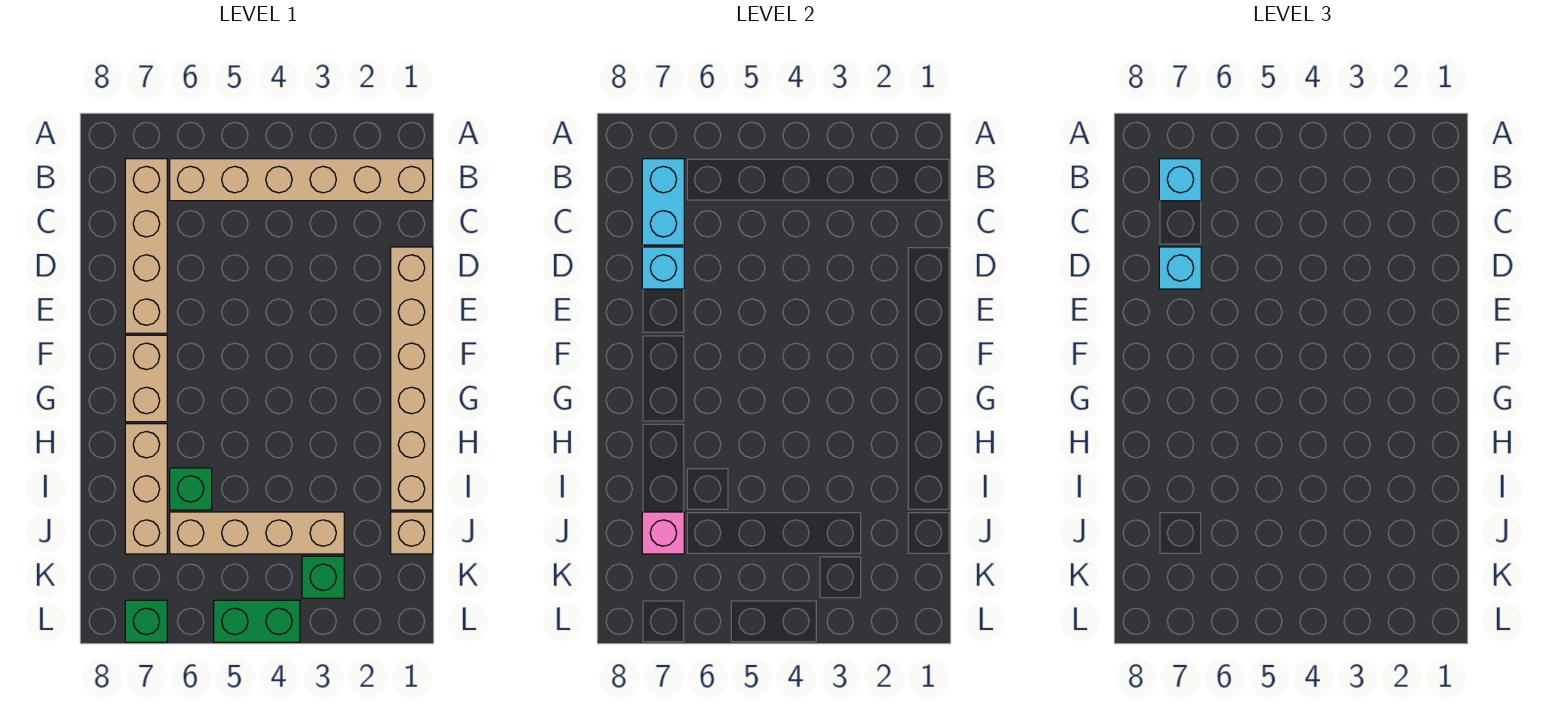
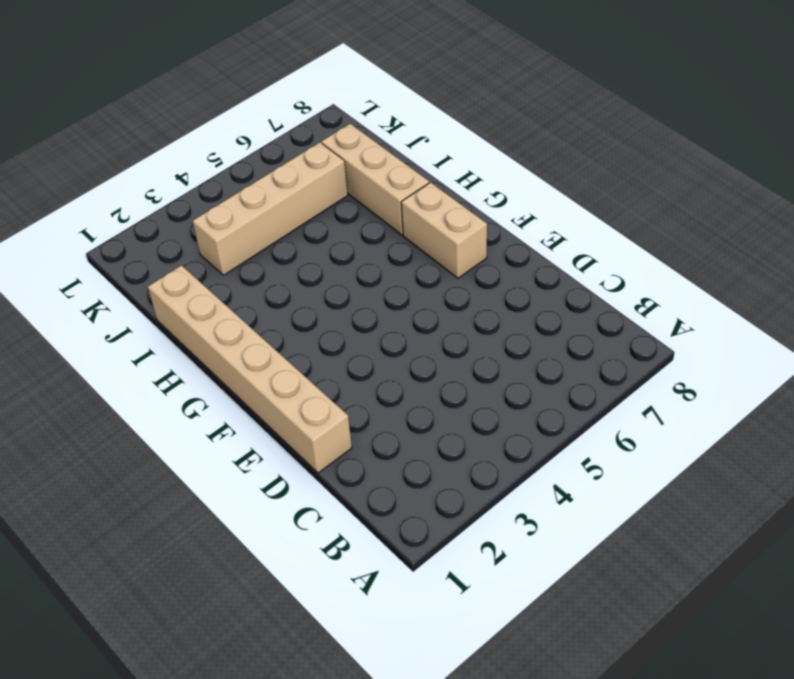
none -> tan 1x6 brick [170,159,433,201]
none -> tan 1x4 brick [125,159,167,333]
none -> green 1x1 brick [170,468,212,510]

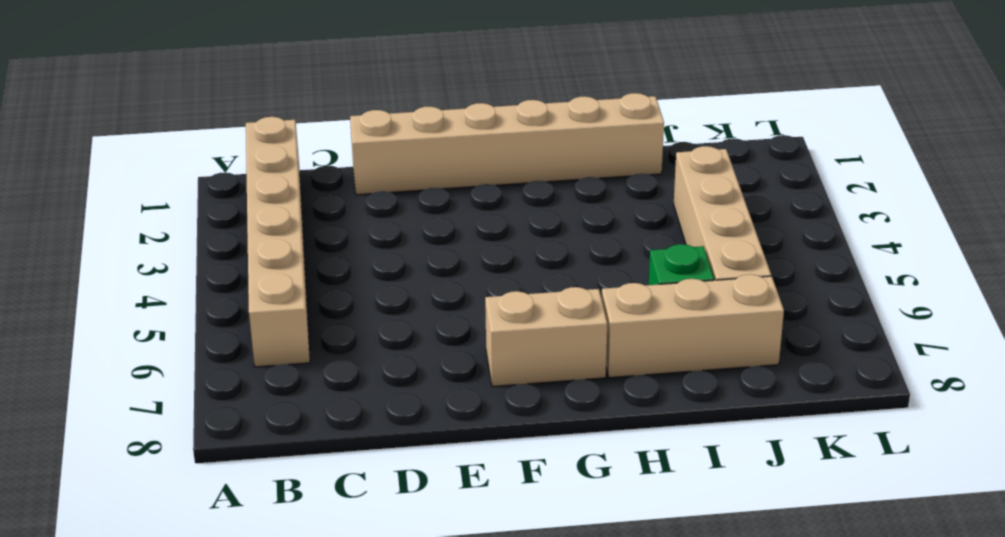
none -> tan 1x4 brick [125,159,167,333]
none -> tan 1x1 brick [391,512,433,554]
none -> green 1x1 brick [302,556,344,598]

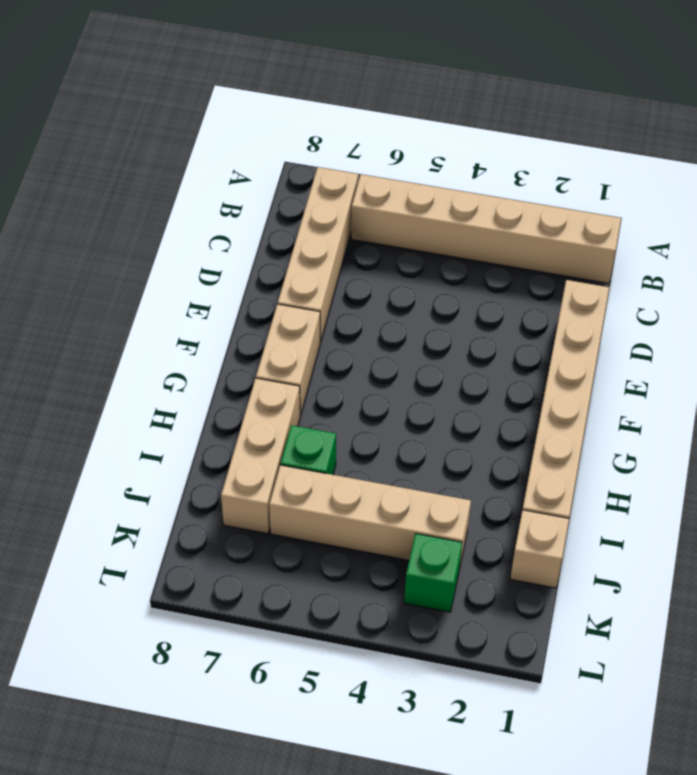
none -> green 1x2 brick [214,600,300,642]
none -> green 1x1 brick [125,600,167,642]
none -> cyan 1x2 brick [642,159,684,245]

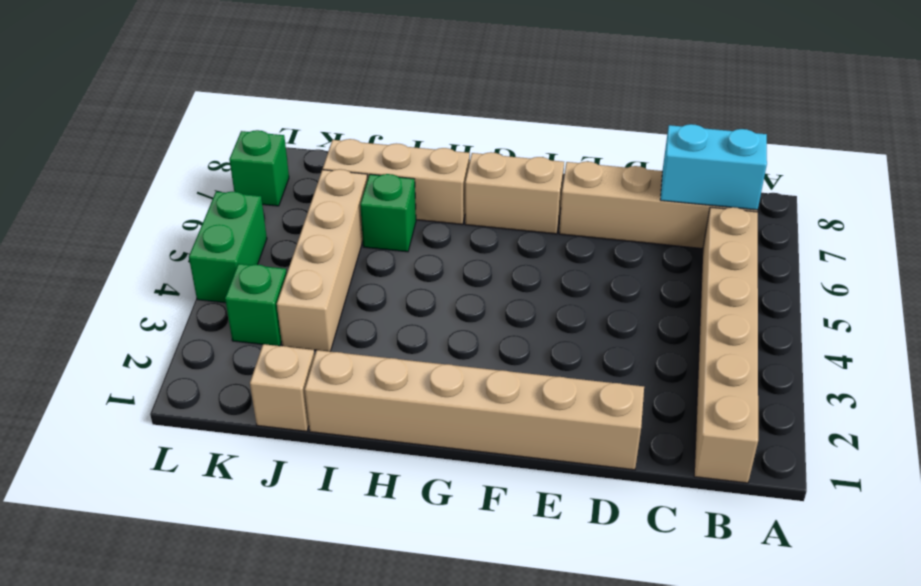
none -> cyan 1x1 brick [642,247,684,289]
none -> pink 1x1 brick [642,512,684,554]
none -> cyan 1x1 brick [1159,159,1201,201]

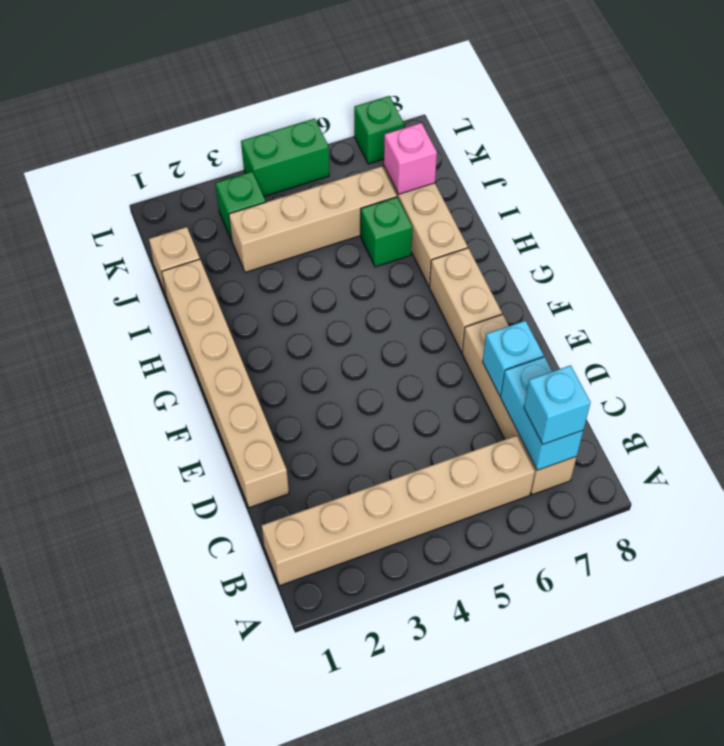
none -> cyan 1x1 brick [1159,247,1201,289]

